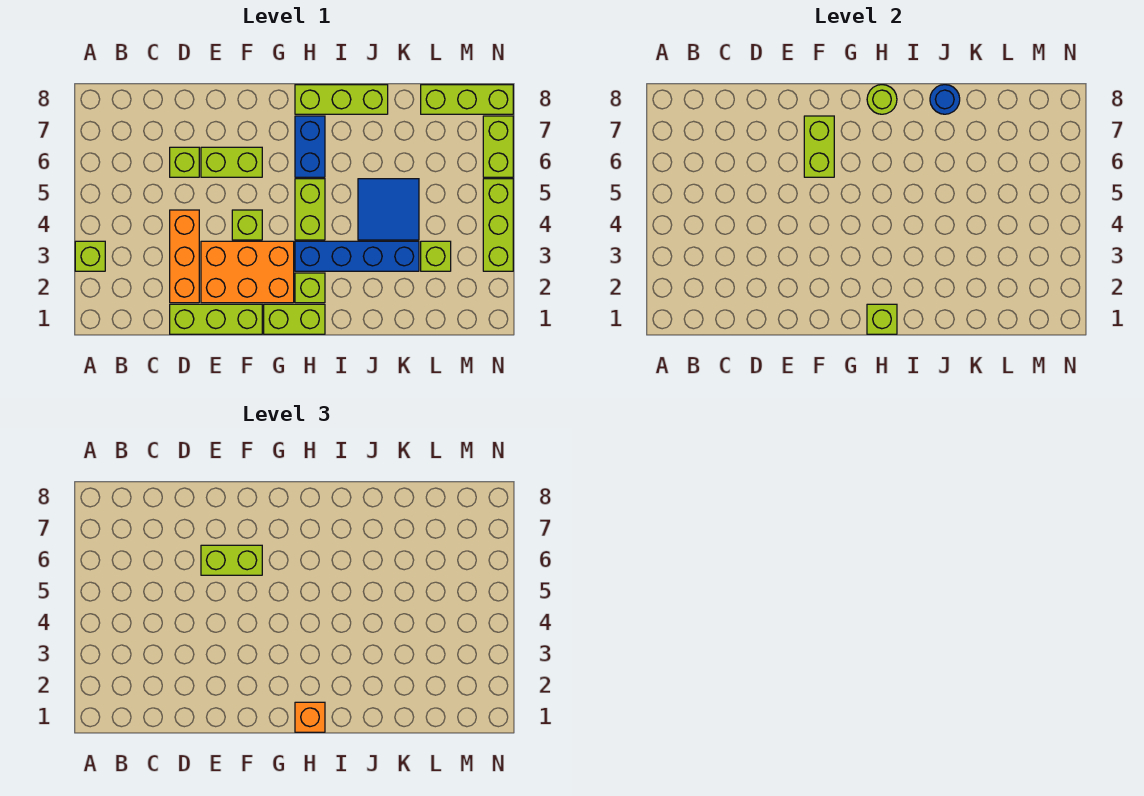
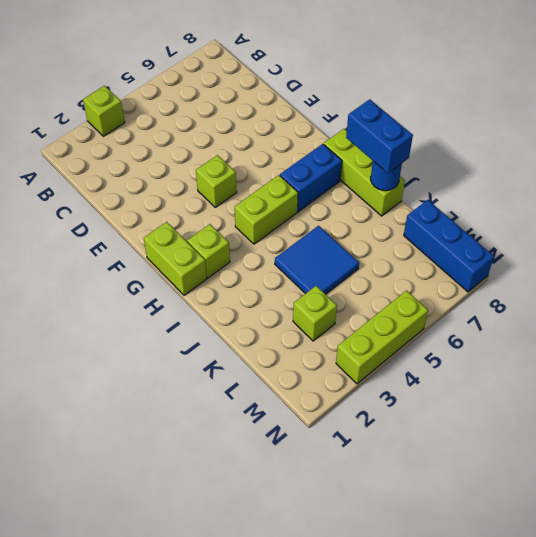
blue 1x2 brick [346,99,413,173] -> none
blue 1x3 brick [404,200,494,292] -> lime 1x3 brick [421,85,513,114]
none -> lime 1x3 brick [170,304,262,334]
none -> orange 1x3 brick [170,210,199,303]
none -> lime 1x1 brick [170,147,199,177]

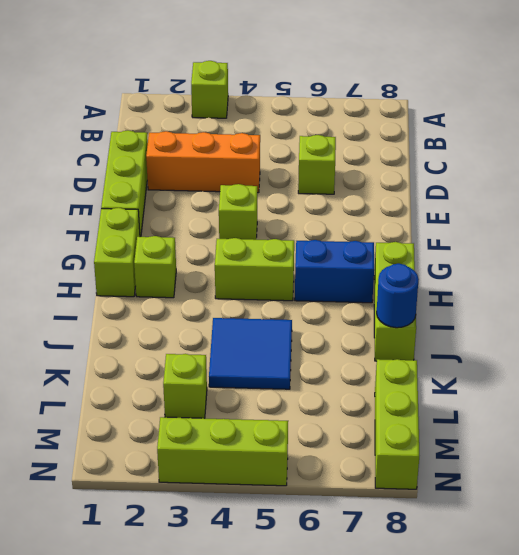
none -> orange 2x3 brick [201,241,294,303]
none -> lime 1x2 brick [201,147,262,177]
none -> blue 1x4 brick [295,241,419,271]

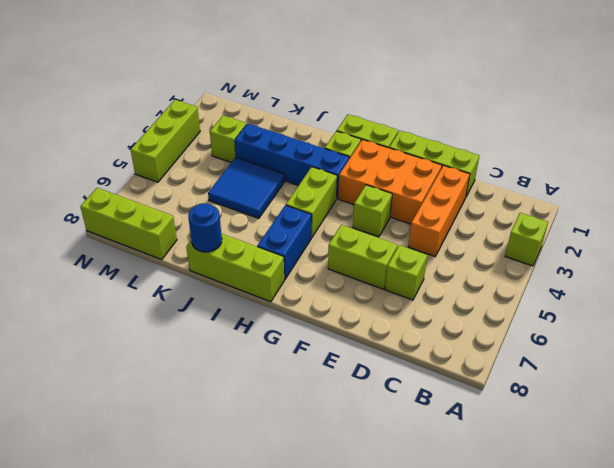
none -> lime 1x2 brick [483,116,513,177]
none -> lime 1x2 brick [804,116,834,177]
none -> lime 1x1 brick [867,304,897,334]

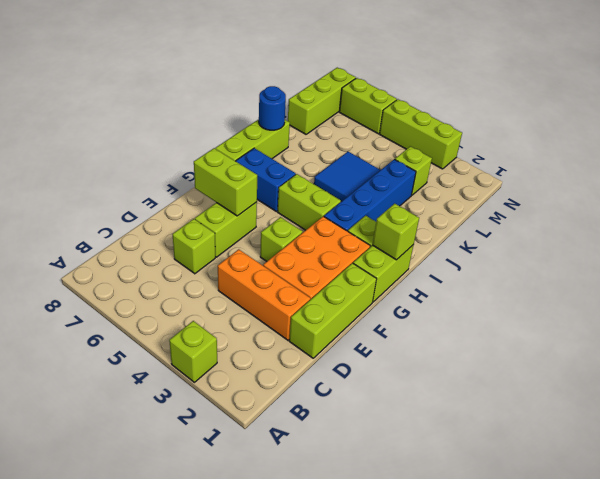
none -> lime 1x1 round brick [867,85,897,114]
none -> lime 1x2 brick [201,545,262,575]
none -> orange 1x1 brick [295,702,325,732]

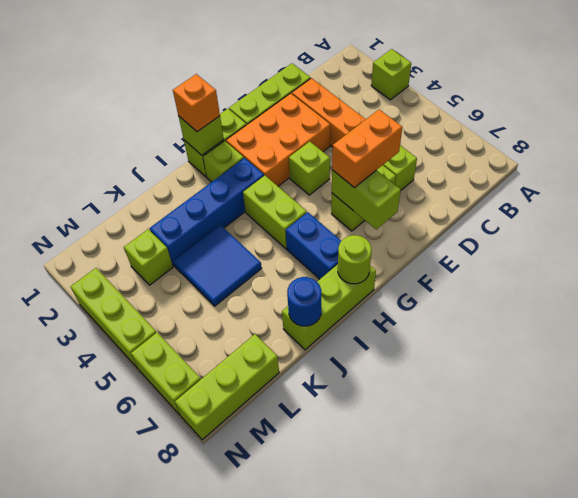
orange 1x2 brick [332,110,402,188] -> lime 1x2 brick [201,545,262,575]

